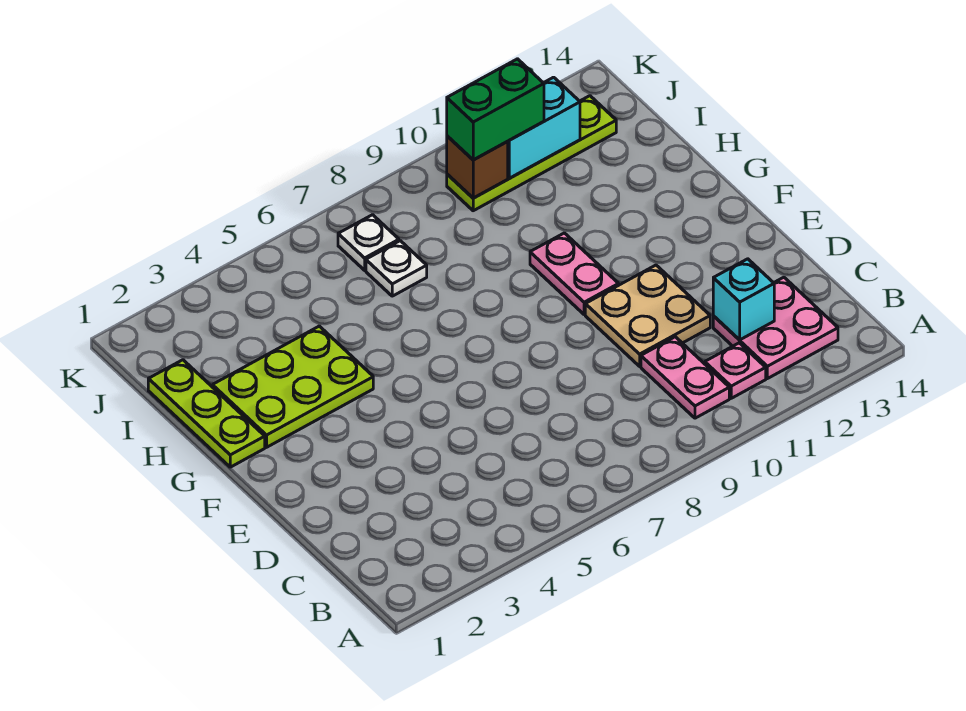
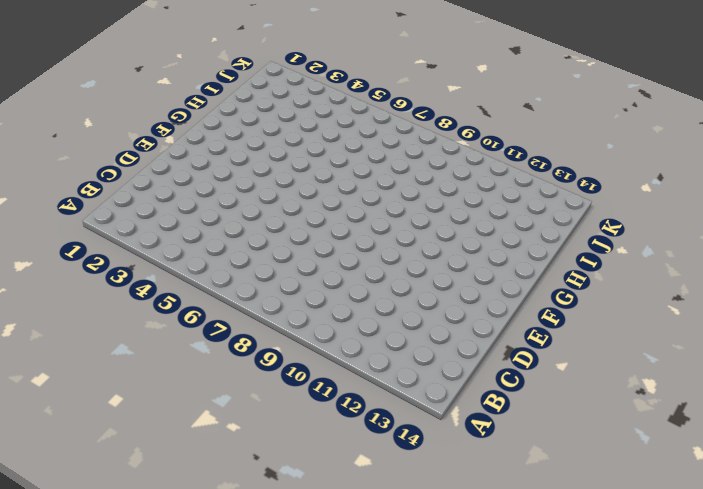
none -> pink 1x2 plate [641,337,729,418]
none -> pink 1x1 plate [705,343,766,398]
none -> pink 2x2 plate [713,277,838,379]

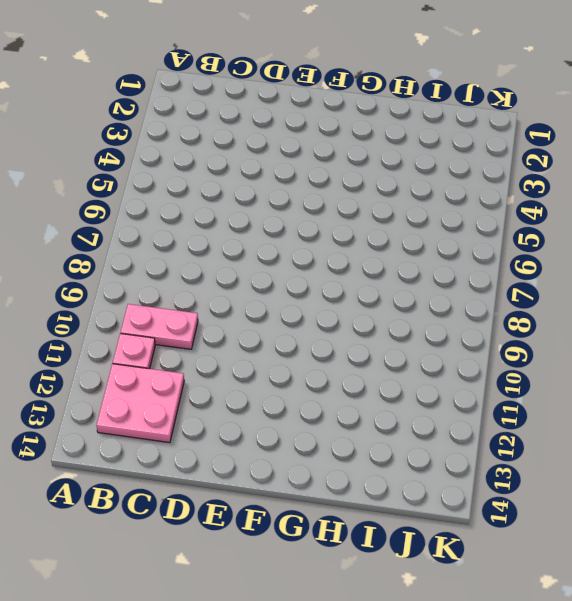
none -> tan 2x2 plate [585,265,710,366]
none -> pink 1x2 plate [530,233,619,315]
none -> lime 1x3 plate [148,360,265,467]

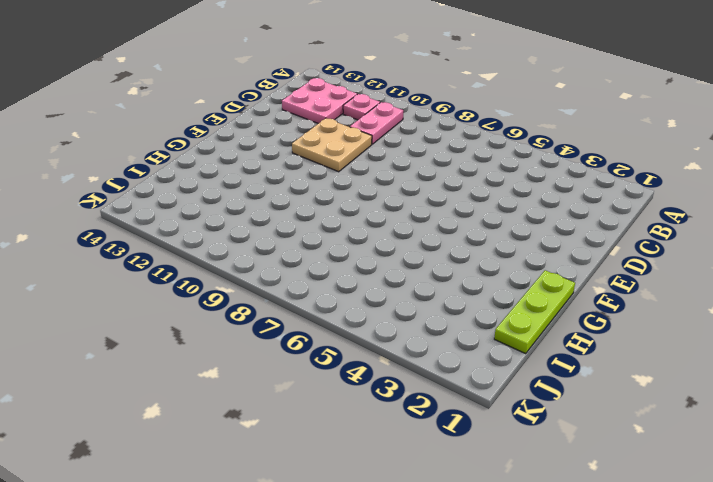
none -> pink 1x2 plate [530,233,619,315]
none -> lime 2x3 plate [212,326,373,447]
none -> white 1x1 plate [366,241,427,296]

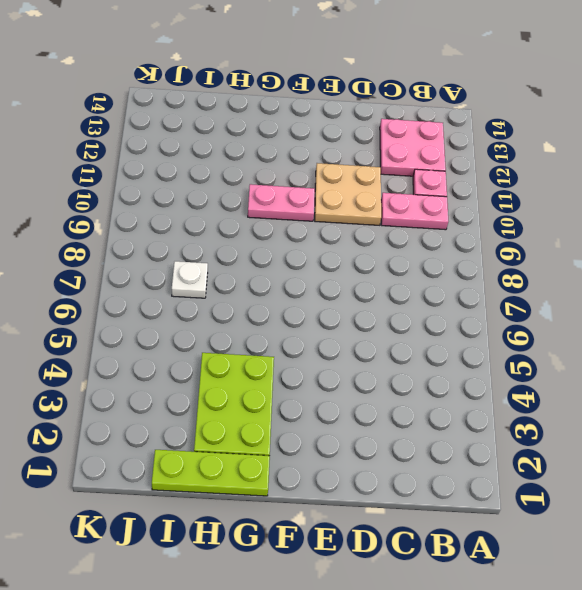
none -> white 1x1 plate [338,215,399,270]
none -> lime 1x4 plate [447,96,616,211]
none -> cyan 1x1 brick [713,259,774,340]

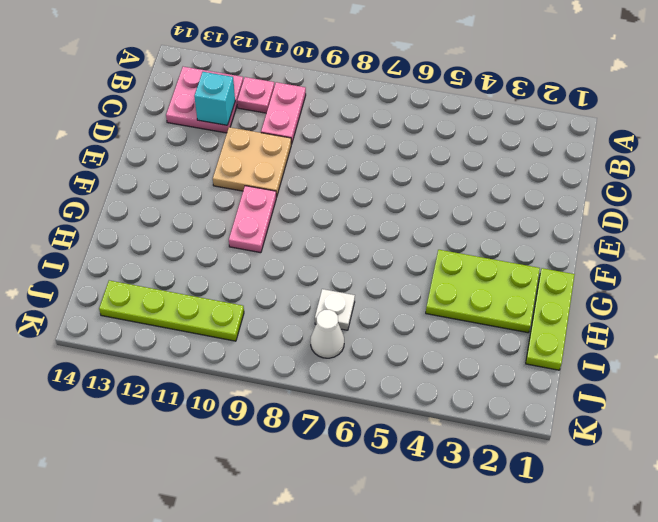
white 1x1 cone [310,310,344,358] -> white 1x1 plate [338,215,399,270]
none -> brown 1x1 brick [447,136,508,198]
none -> cyan 1x2 brick [507,77,580,178]
none -> green 1x2 brick [447,59,544,160]

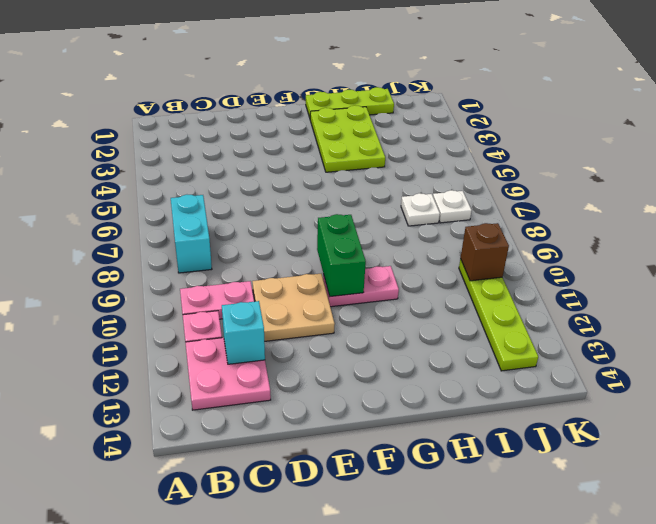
cyan 1x2 brick [171,195,212,273] -> cyan 1x2 brick moved to [507,77,580,178]
green 1x2 brick [317,214,366,297] -> green 1x2 brick moved to [447,59,544,160]

